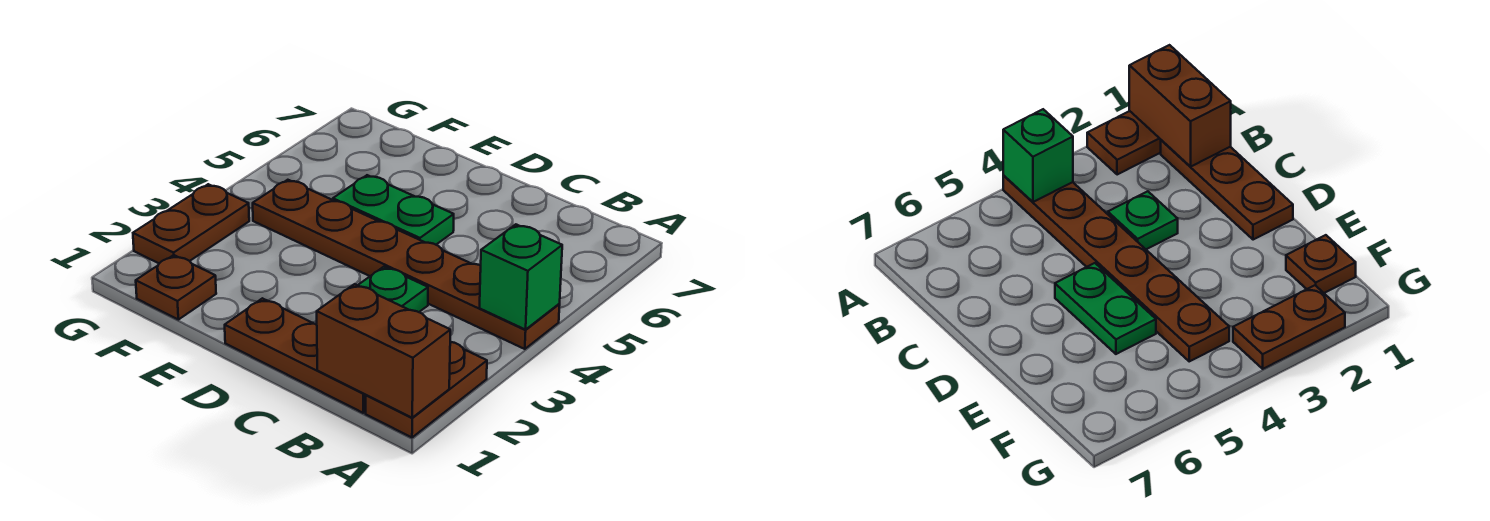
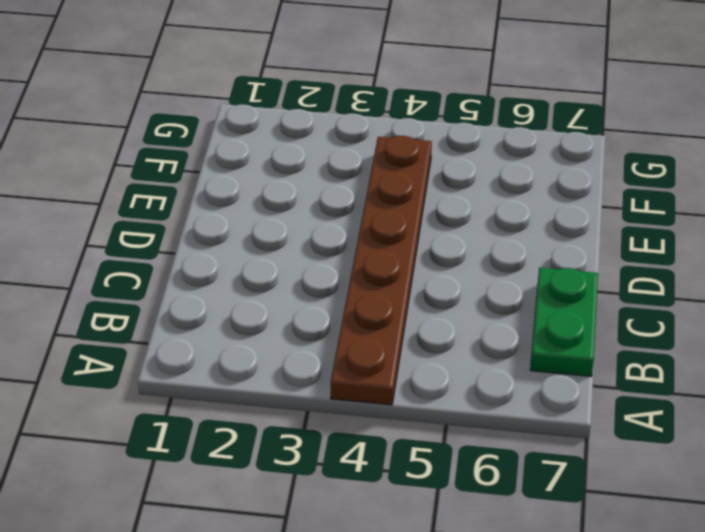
green 1x2 plate [530,268,598,376] -> green 1x2 plate moved to [333,175,454,245]
none -> brown 1x2 plate [366,342,487,437]
none -> brown 1x3 plate [225,298,366,413]

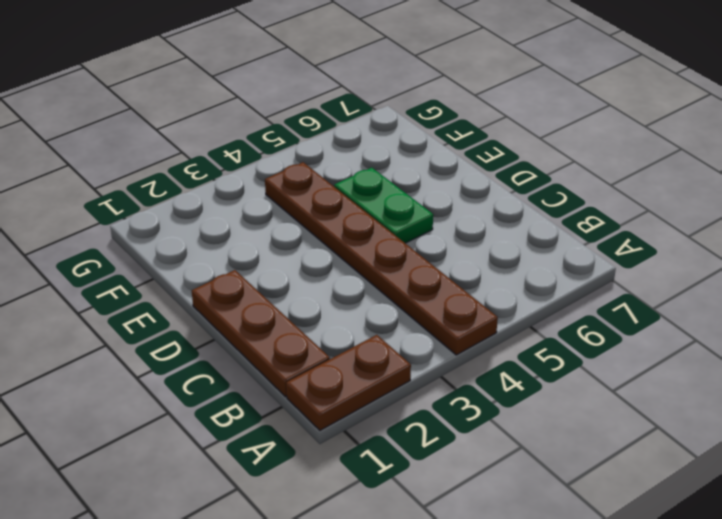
none -> green 1x1 plate [358,267,428,312]
none -> brown 1x1 plate [136,255,216,320]

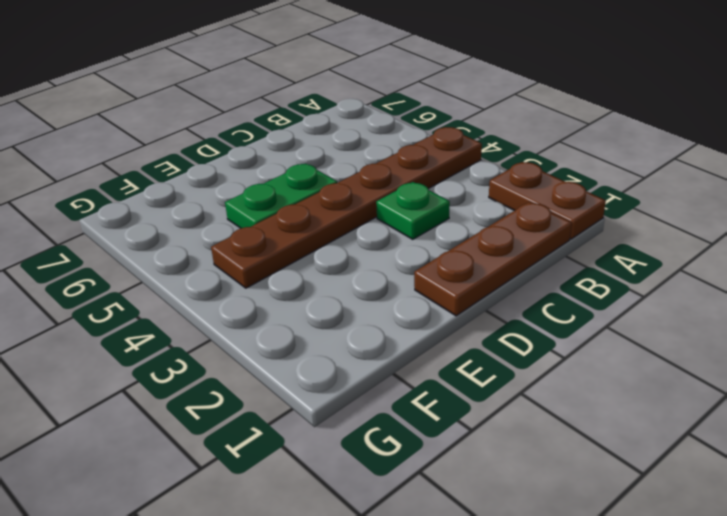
none -> brown 1x1 plate [136,255,216,320]
none -> brown 1x2 plate [133,184,249,263]

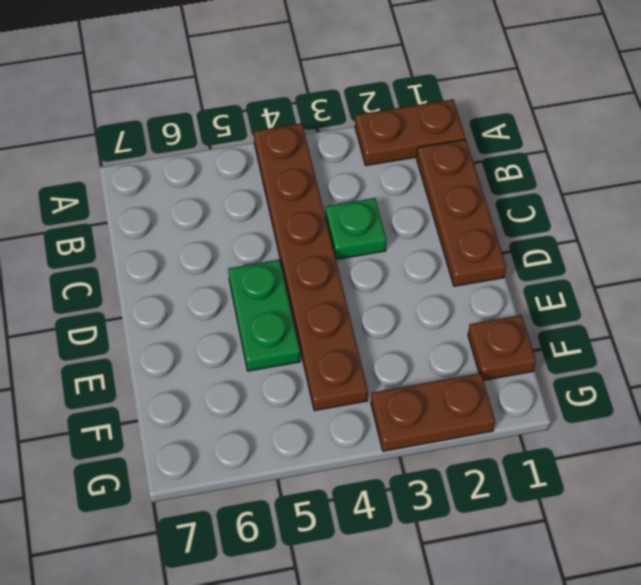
none -> brown 1x2 brick [317,284,450,418]
none -> green 1x1 brick [480,224,562,330]

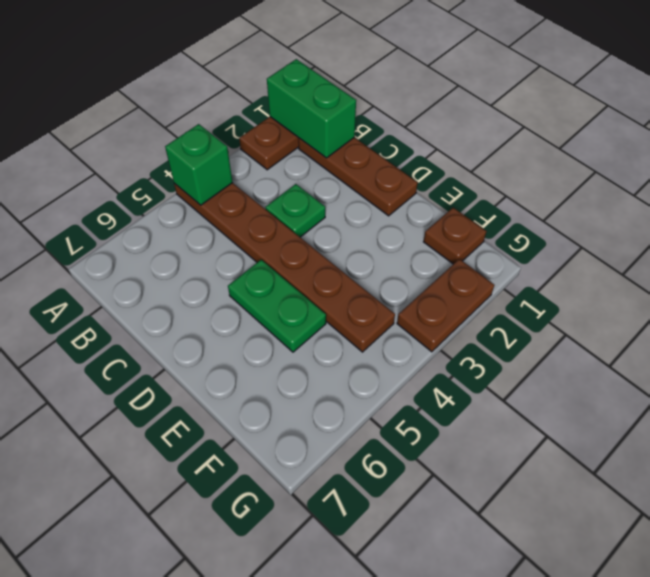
green 1x2 brick [267,59,356,158] -> brown 1x2 brick [317,284,450,418]

